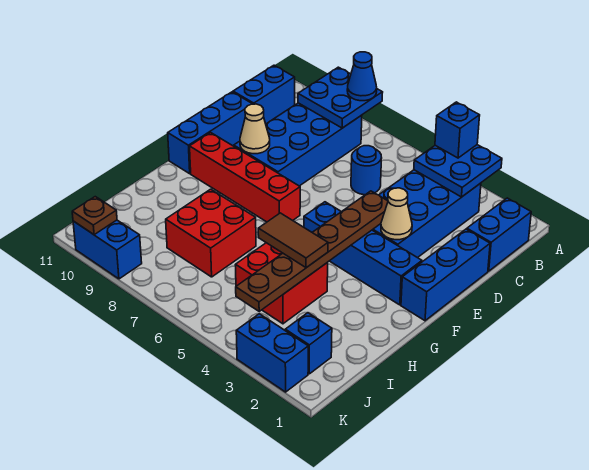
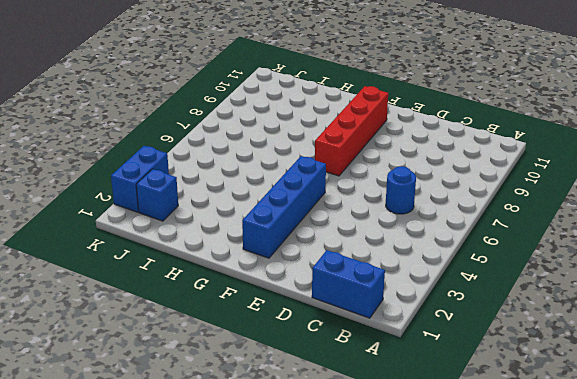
none -> blue 2x4 brick [373,170,481,258]
none -> blue 2x4 brick [234,103,362,186]
none -> blue 1x2 brick [233,65,295,124]

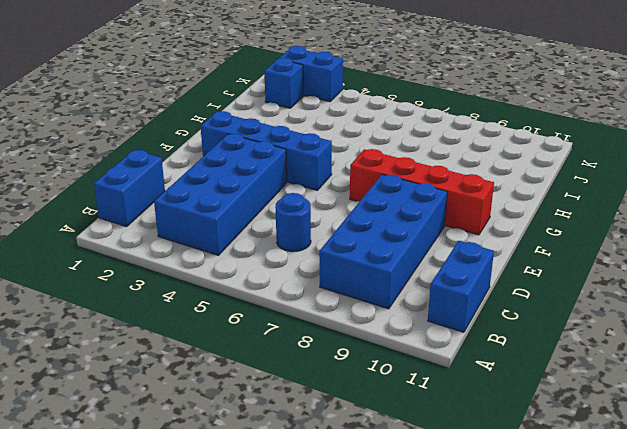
none -> blue 1x3 brick [401,229,490,321]
none -> blue 1x3 brick [168,92,252,174]
none -> red 2x2 brick [236,243,328,324]

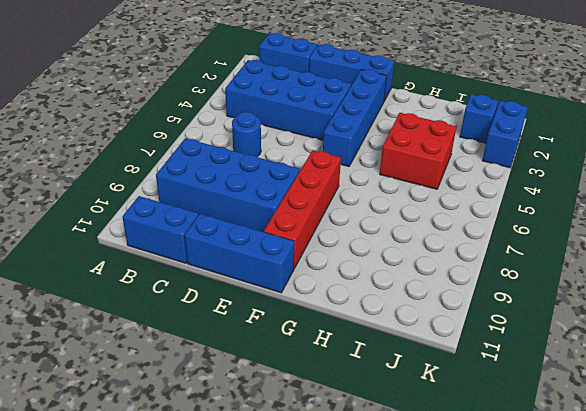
none -> red 2x2 brick [166,189,256,277]
none -> blue 1x2 brick [73,220,142,279]
none -> blue 2x2 plate [414,145,502,197]

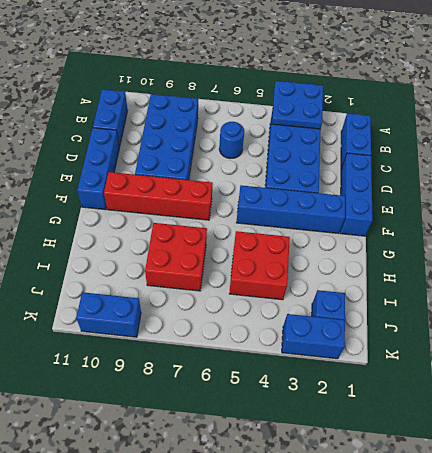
none -> blue 2x2 plate [298,67,383,128]
none -> tan 1x1 cone [381,188,412,240]
none -> brown 1x6 plate [236,191,388,311]

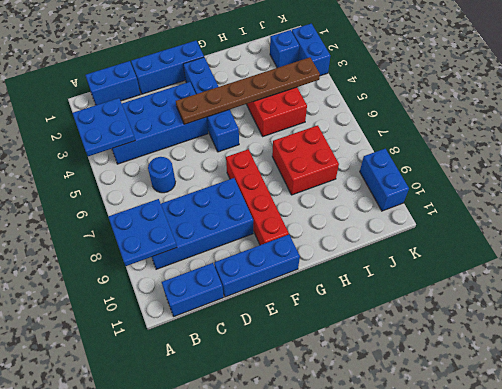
none -> tan 1x1 cone [381,188,412,240]
none -> tan 1x1 cone [240,104,270,154]
none -> brown 1x1 plate [72,197,117,235]

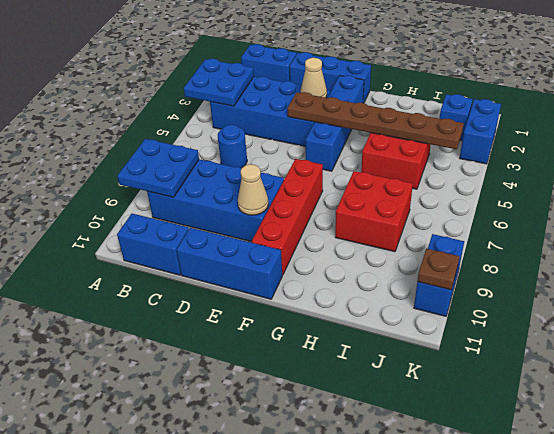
none -> blue 1x1 brick [435,102,480,158]
none -> blue 1x1 cone [347,52,377,101]
none -> brown 1x2 tile [258,213,328,268]

